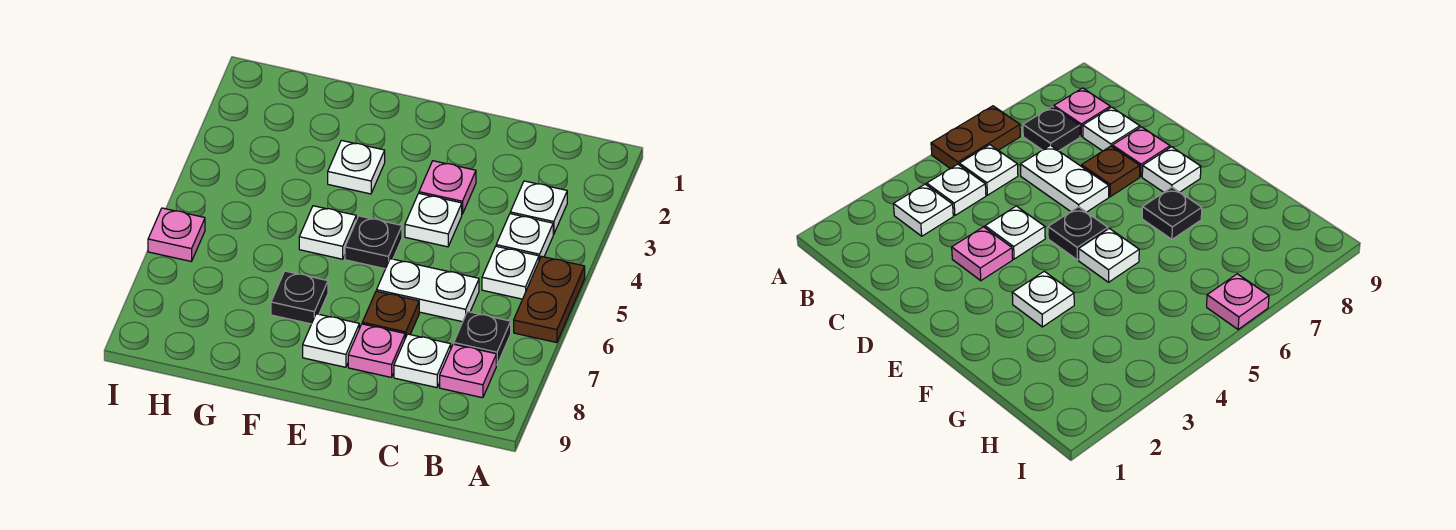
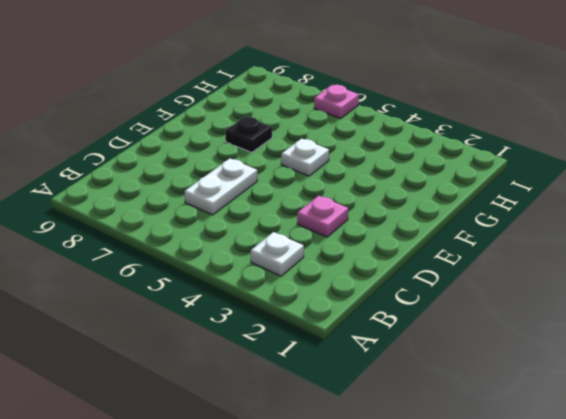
none -> brown 1x2 plate [514,256,585,343]
none -> white 1x1 plate [496,214,553,260]
none -> white 1x1 plate [482,246,539,299]

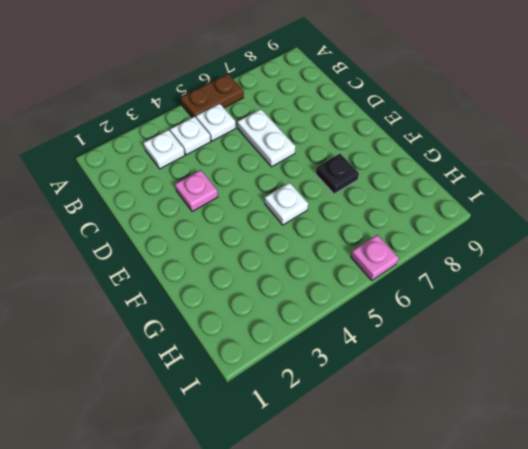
none -> black 1x1 plate [454,312,511,365]
none -> pink 1x1 plate [440,344,496,398]
none -> white 1x1 plate [394,334,451,388]

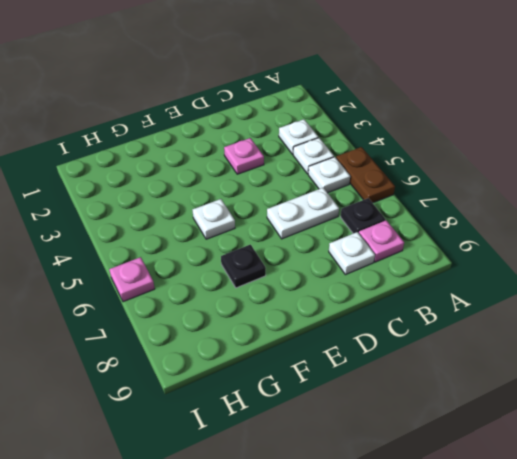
none -> white 1x1 plate [405,193,462,247]
none -> brown 1x1 plate [362,291,419,338]
none -> pink 1x1 plate [348,324,405,377]

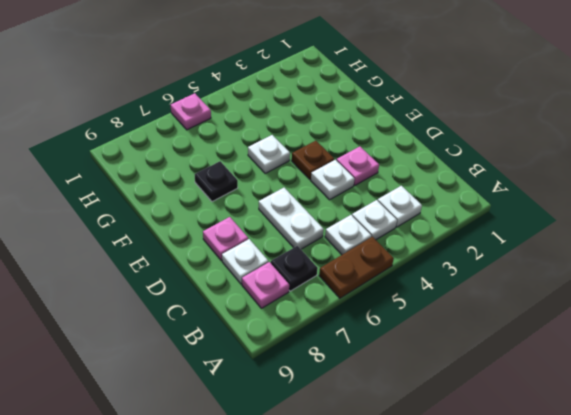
brown 1x1 plate [292,141,334,180] -> brown 1x1 plate moved to [362,291,419,338]
none -> black 1x1 plate [345,216,402,269]
none -> white 1x1 plate [303,314,359,367]
none -> white 1x1 plate [328,140,385,194]

